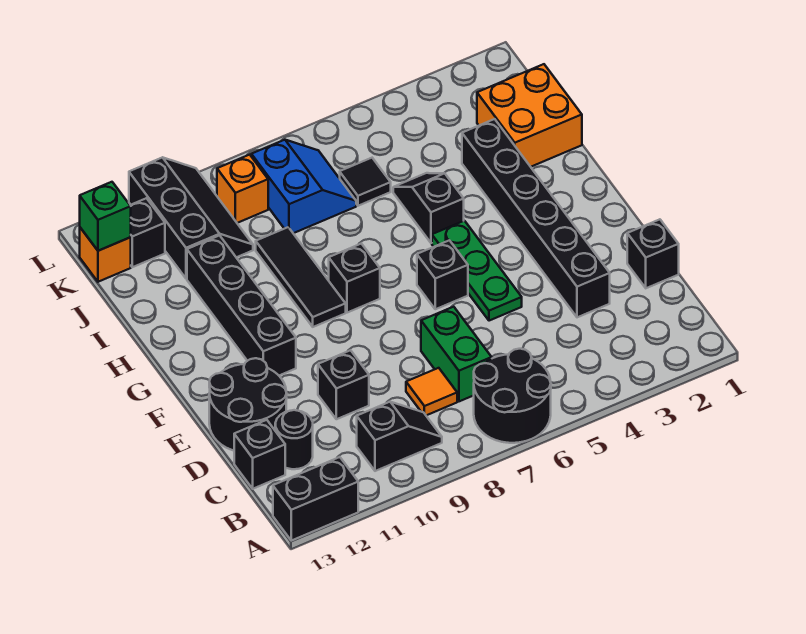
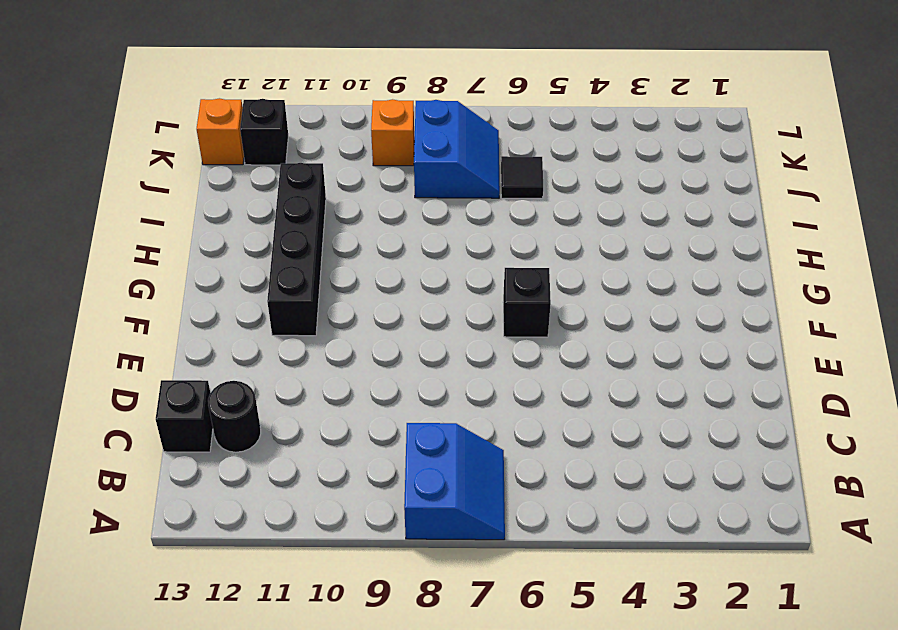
blue 2x2 slope [404,423,505,540] -> black 2x2 round brick [474,349,551,443]
none -> black 1x2 brick [273,457,358,541]
none -> black 1x2 slope [357,402,442,471]
none -> green 1x2 brick [421,307,492,401]

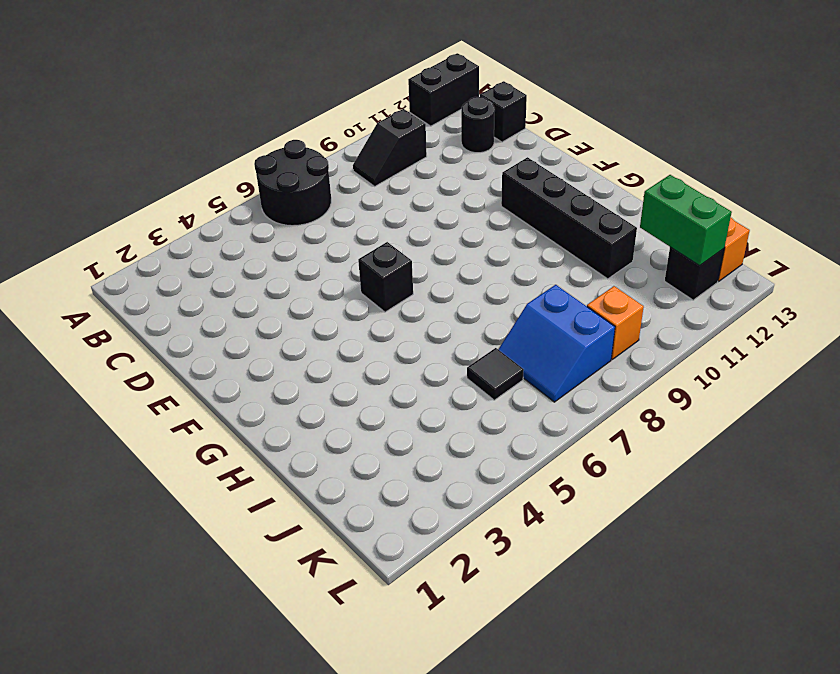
green 1x2 brick [640,175,732,265] -> green 1x2 brick moved to [421,307,492,401]
none -> orange 1x1 tile [406,368,457,415]
none -> black 1x1 brick [627,219,679,288]
none -> black 1x6 brick [462,119,610,317]

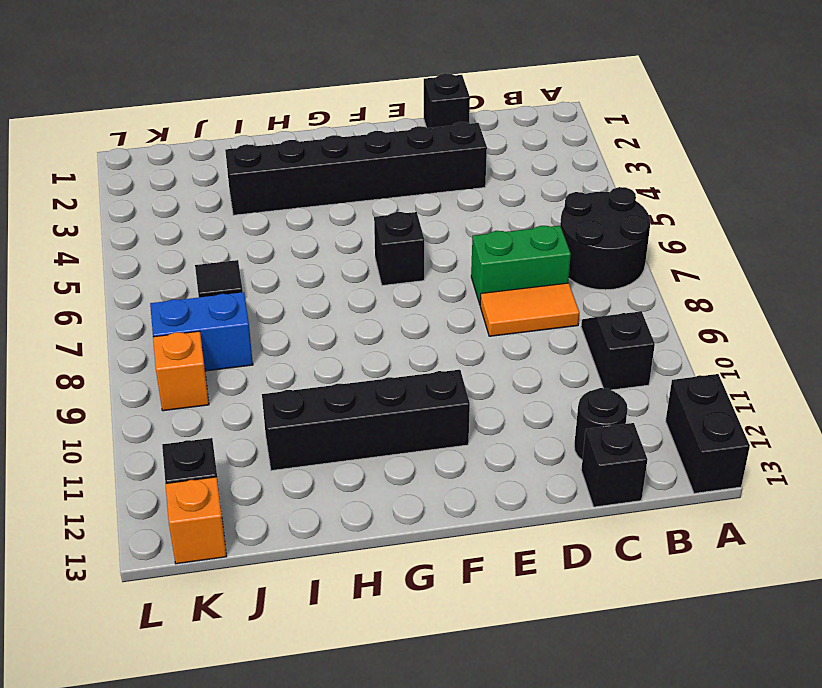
orange 1x2 tile [480,283,580,336] -> orange 1x1 tile [406,368,457,415]
none -> black 1x1 brick [318,350,369,419]
none -> black 2x2 round brick [209,358,287,450]
none -> green 1x3 plate [432,221,522,321]

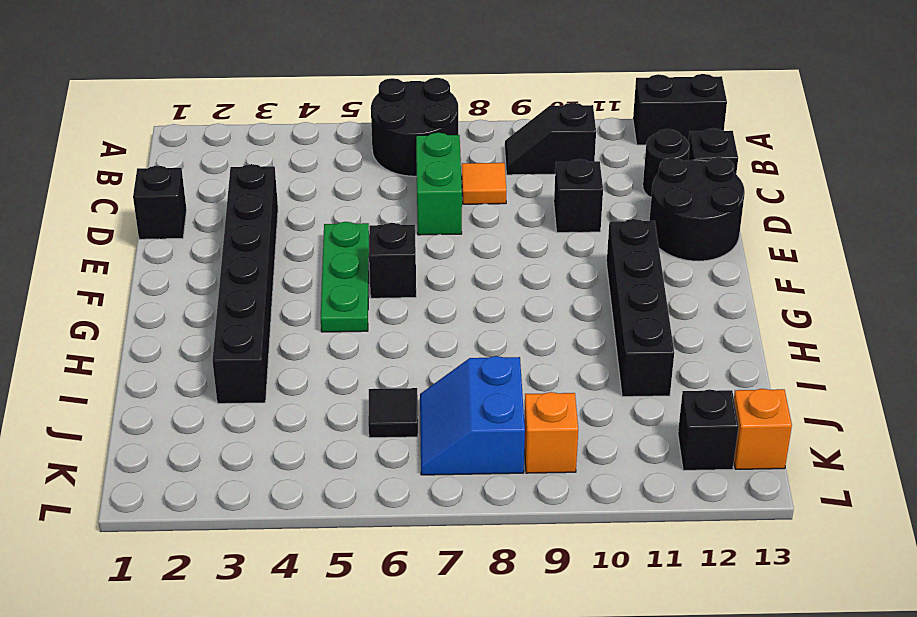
none -> black 1x1 brick [329,244,380,313]
none -> black 1x3 tile [256,227,346,327]
none -> black 1x2 slope [393,173,464,243]

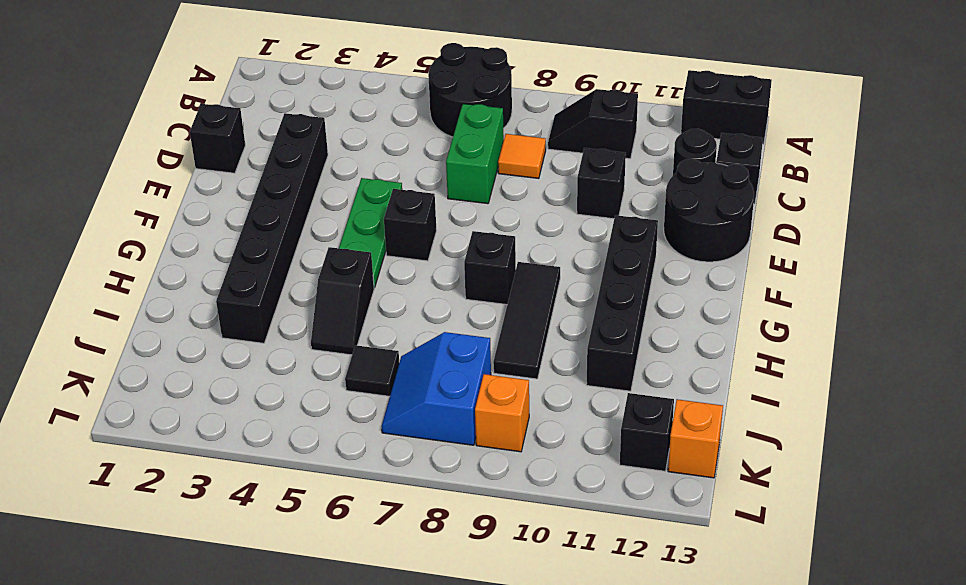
none -> orange 2x2 brick [477,64,582,167]
none -> black 2x3 slope [129,157,253,279]
none -> green 1x1 brick [80,182,131,251]

